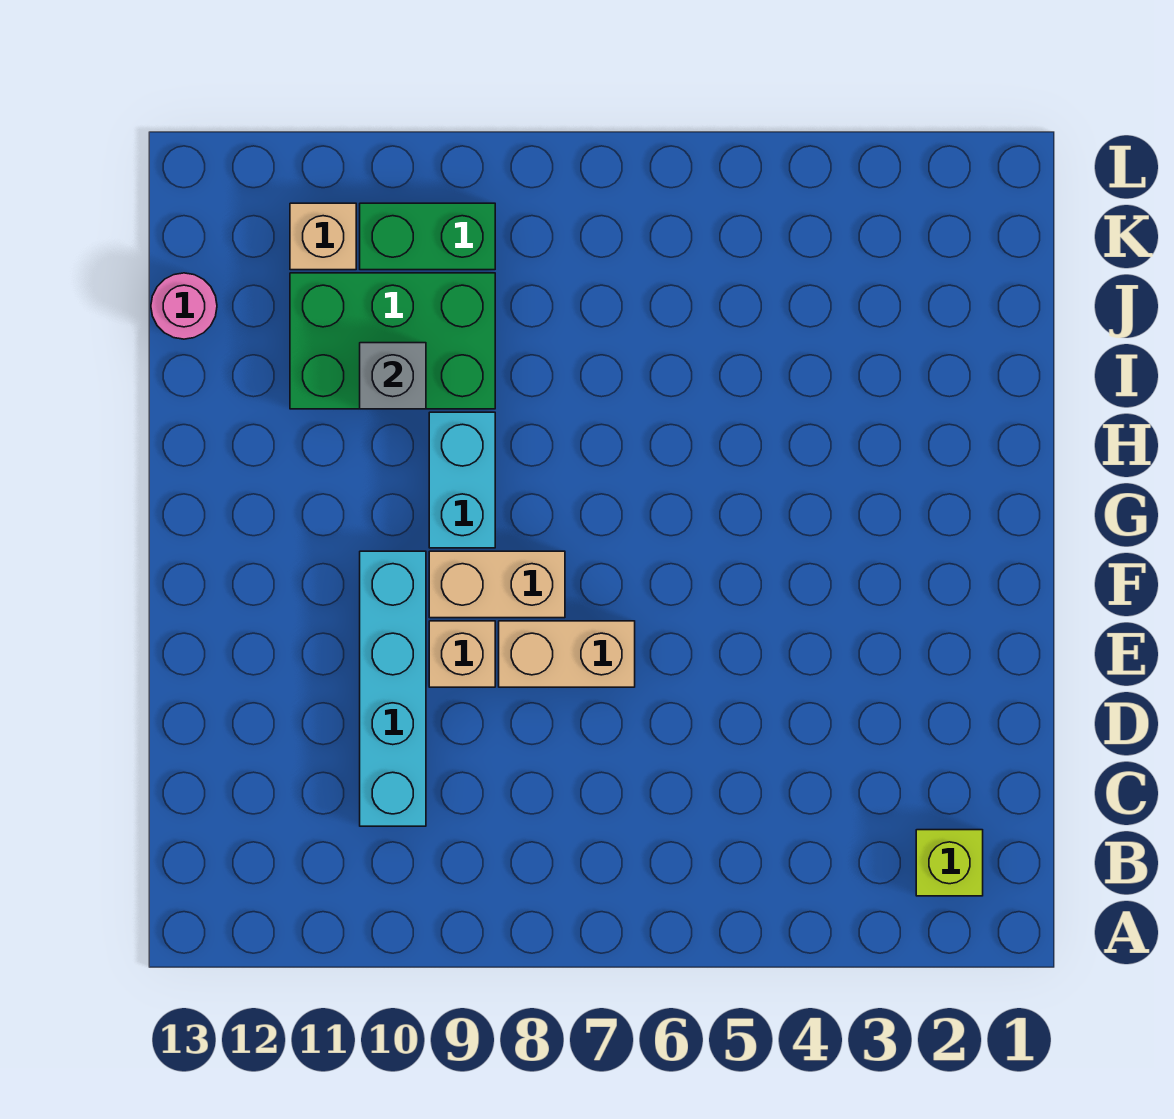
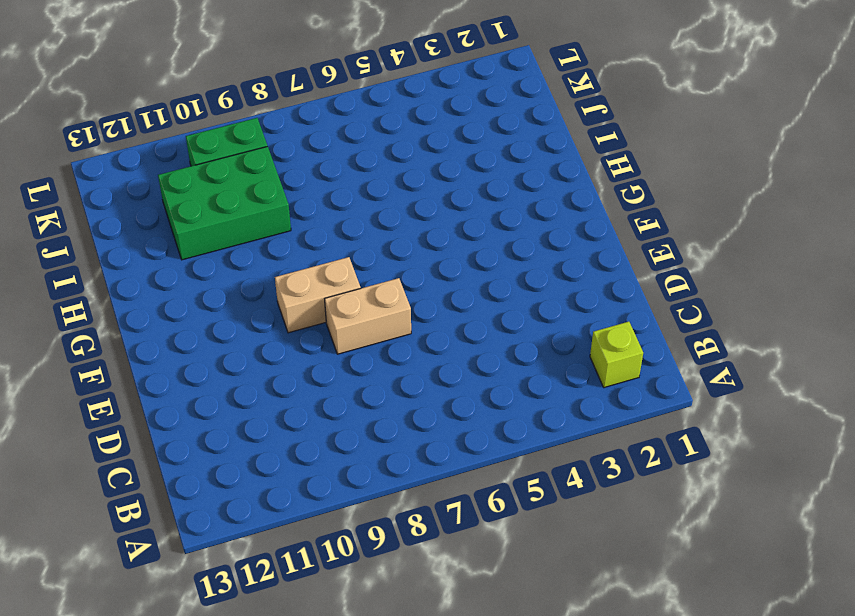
none -> cyan 1x4 brick [360,551,426,826]
none -> tan 1x1 brick [429,621,495,687]

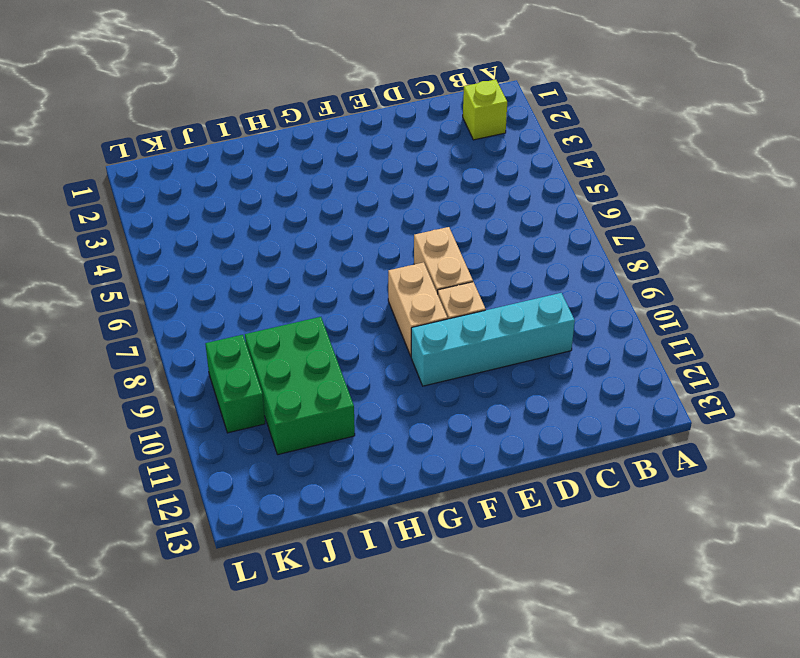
none -> cyan 1x2 brick [429,412,495,548]
none -> pink 1x1 round brick [151,273,217,339]

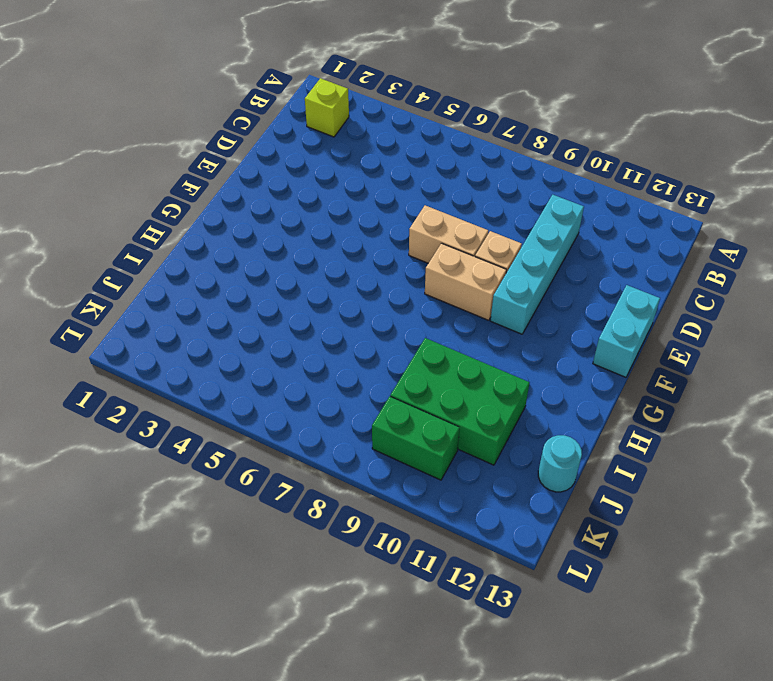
cyan 1x2 brick [593,285,660,377] -> cyan 1x2 brick moved to [429,412,495,548]
cyan 1x1 round brick [538,435,582,492] -> pink 1x1 round brick [151,273,217,339]
none -> tan 1x1 brick [290,203,356,270]
none -> grey 1x1 brick [360,343,426,409]

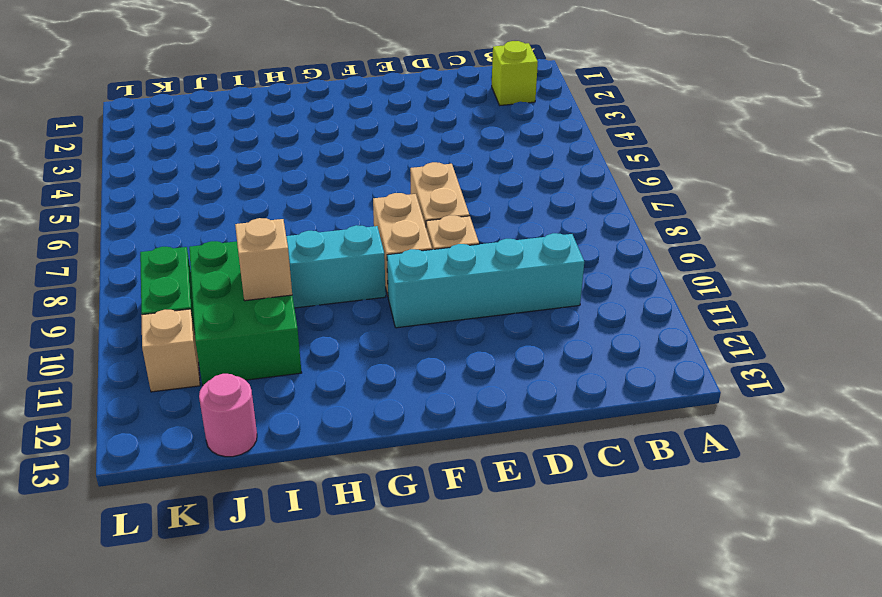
tan 1x1 brick [235,218,292,301] -> grey 1x1 brick [360,343,426,409]

